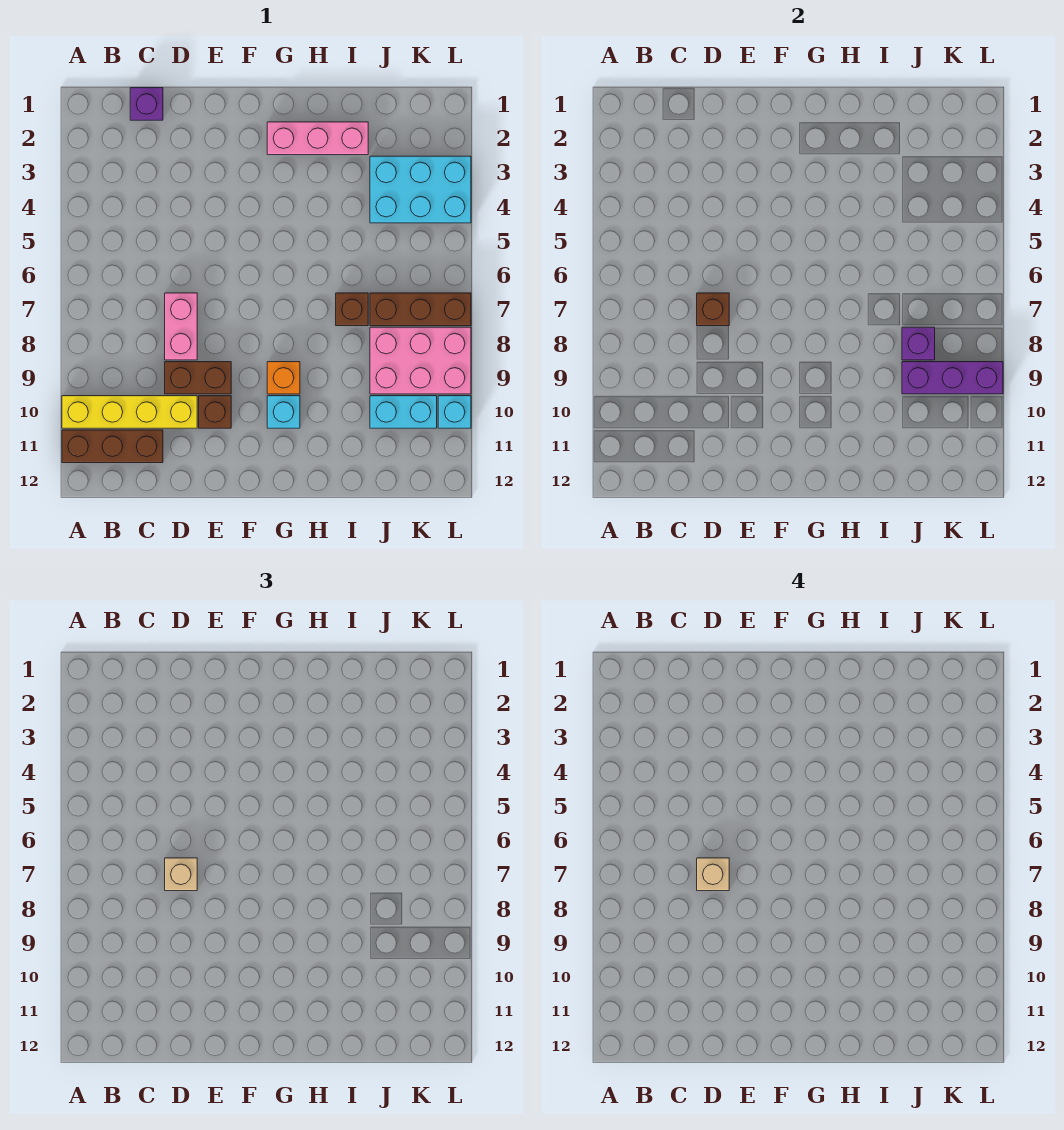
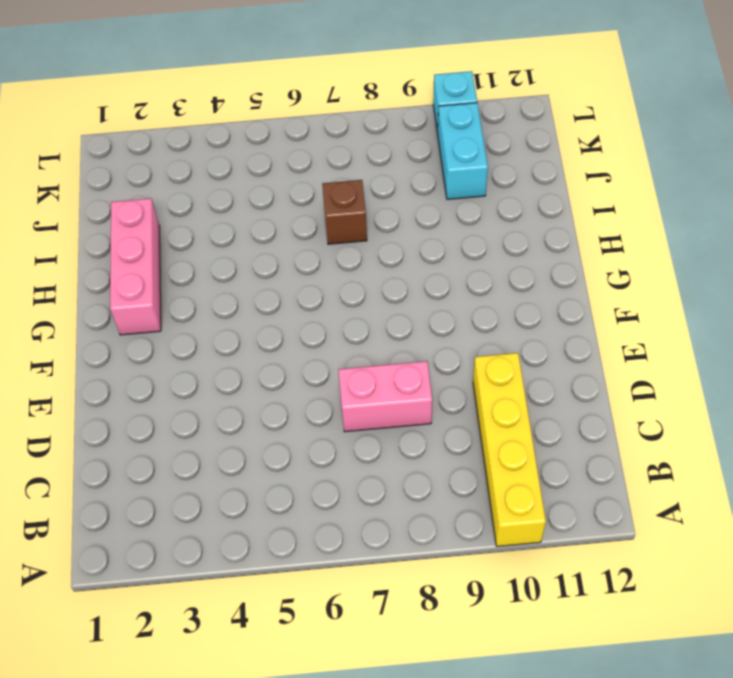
none -> brown 1x3 brick [62,430,163,463]
none -> purple 1x1 brick [130,88,163,120]
none -> brown 1x2 brick [165,362,231,394]

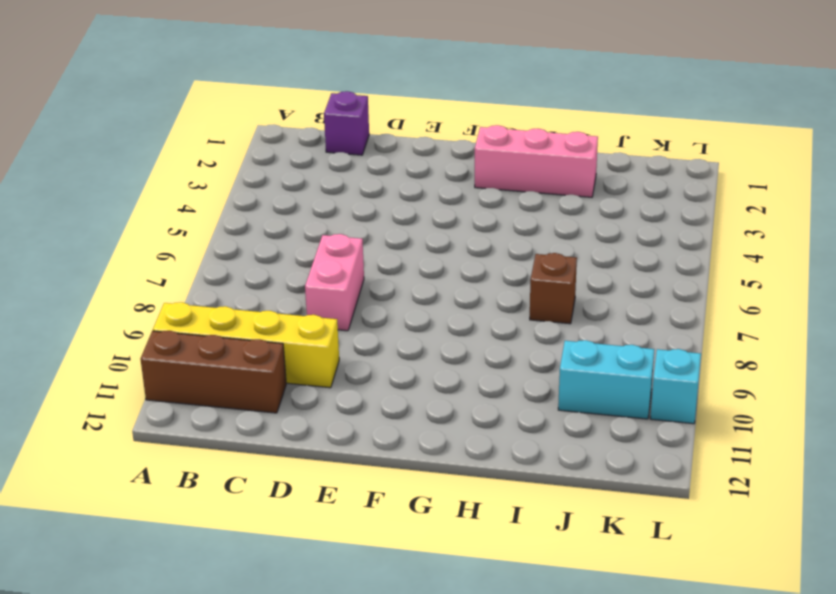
none -> brown 1x2 brick [165,362,231,394]
none -> brown 1x1 brick [199,396,231,428]
none -> orange 1x1 brick [267,362,300,394]

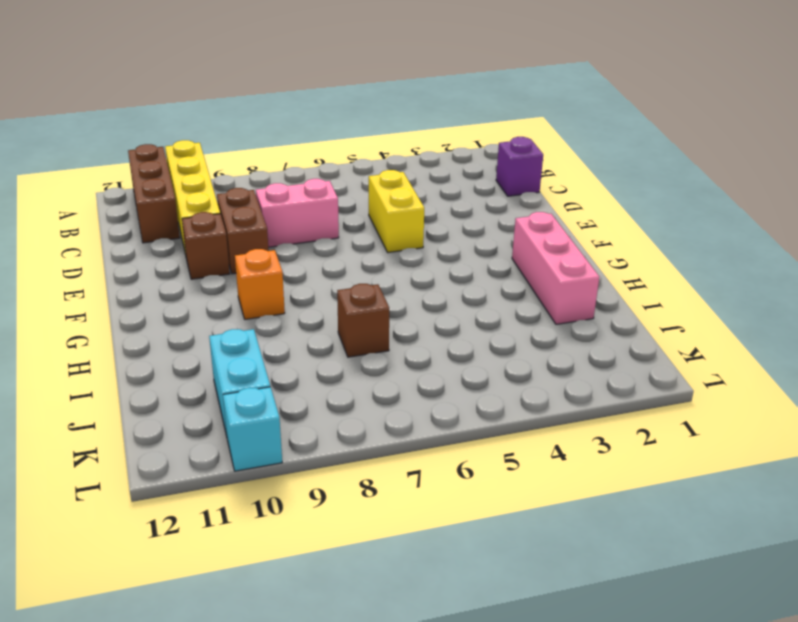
yellow 1x2 brick [369,170,424,253] -> none
none -> cyan 1x1 brick [267,396,300,428]
none -> cyan 2x3 brick [370,156,471,223]
none -> brown 1x3 brick [370,293,471,326]

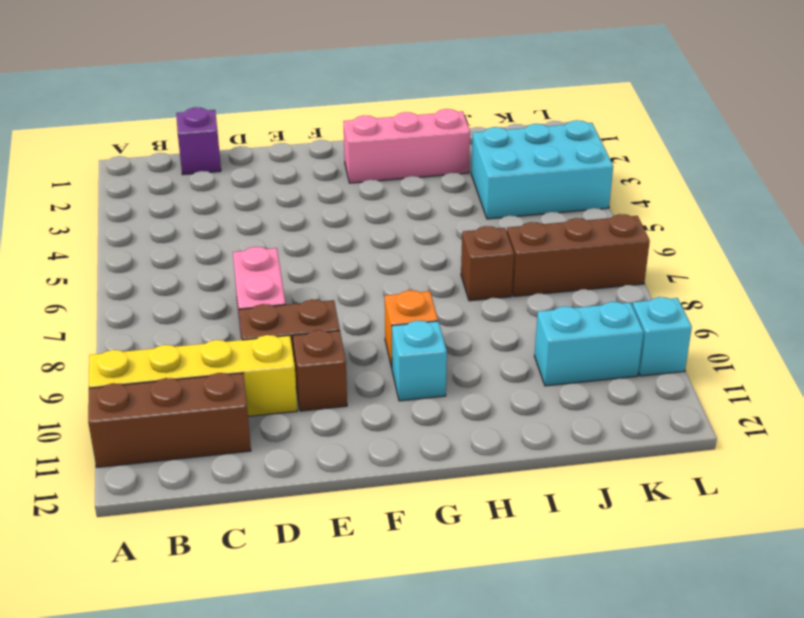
none -> pink 2x3 brick [370,327,471,394]
none -> brown 1x1 brick [697,293,729,326]
none -> purple 1x1 brick [902,327,935,360]

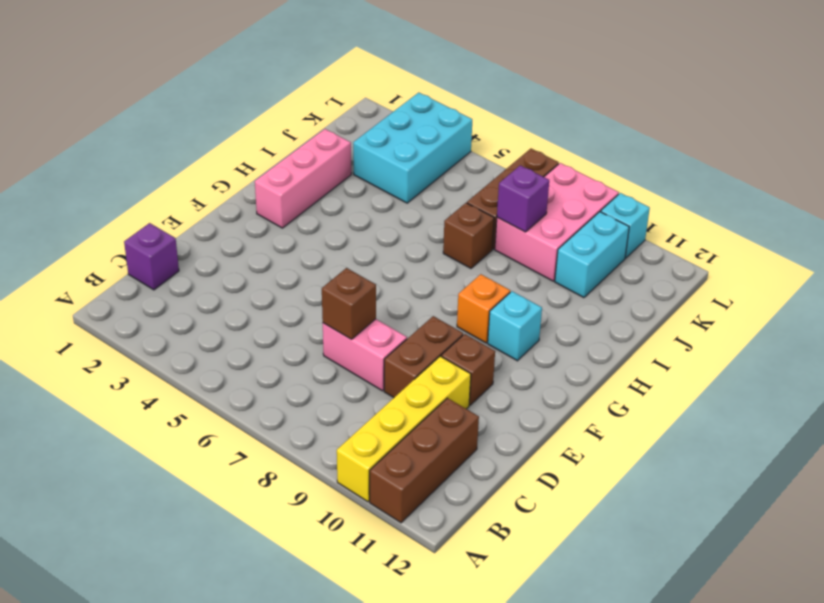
none -> purple 1x3 brick [902,362,1003,394]
none -> tan 1x1 brick [165,858,197,891]
none -> tan 1x1 brick [697,858,729,891]

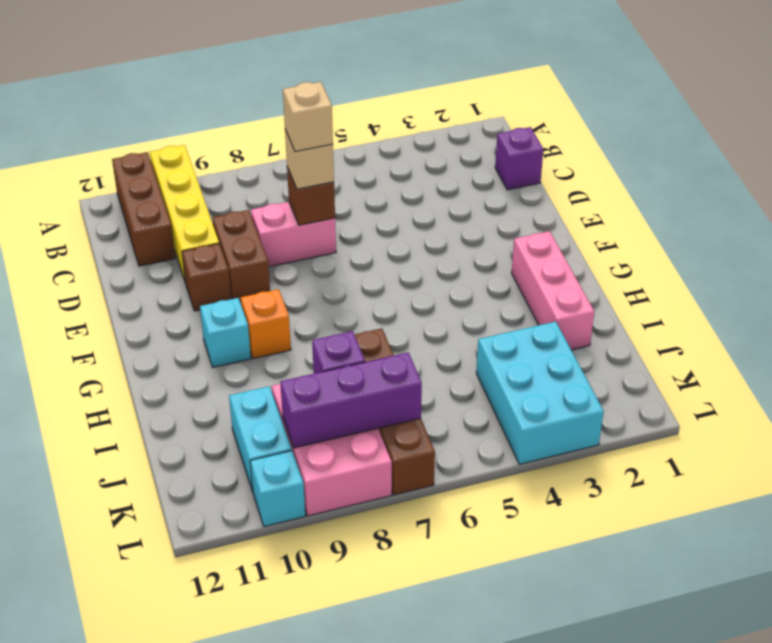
purple 1x3 brick [280,353,422,448] -> purple 1x3 brick turned to [902,362,1003,394]

